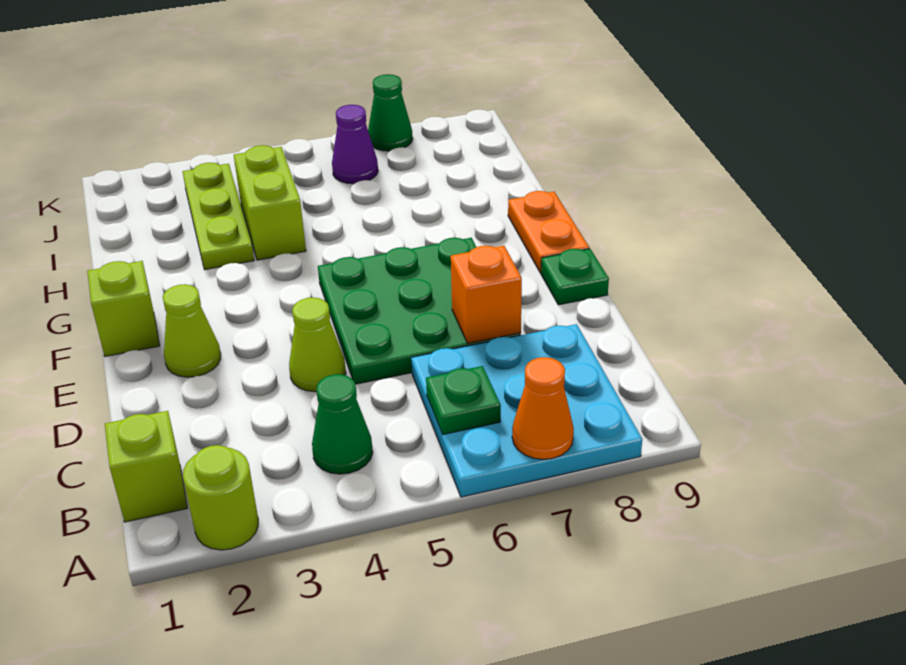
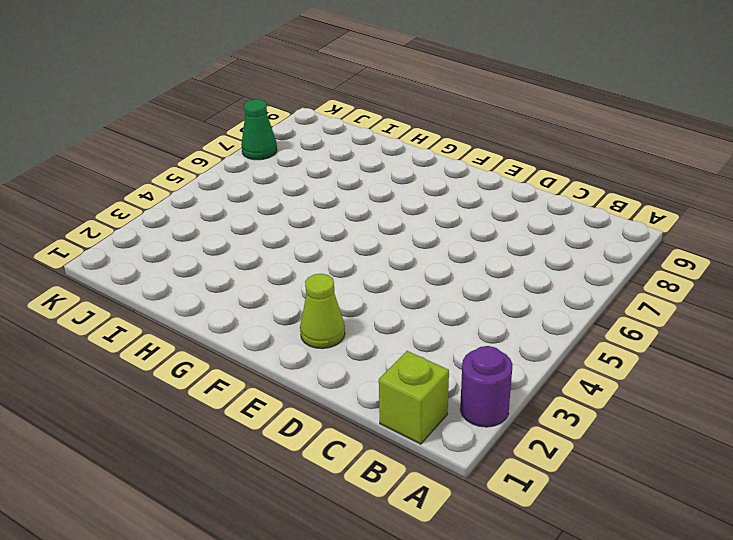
purple 1x1 round brick [460,346,513,427] -> lime 1x1 round brick [183,445,258,550]
none -> cyan 3x3 plate [411,324,642,497]
none -> green 1x1 cone [312,374,373,474]
none -> lime 1x1 cone [289,297,346,392]

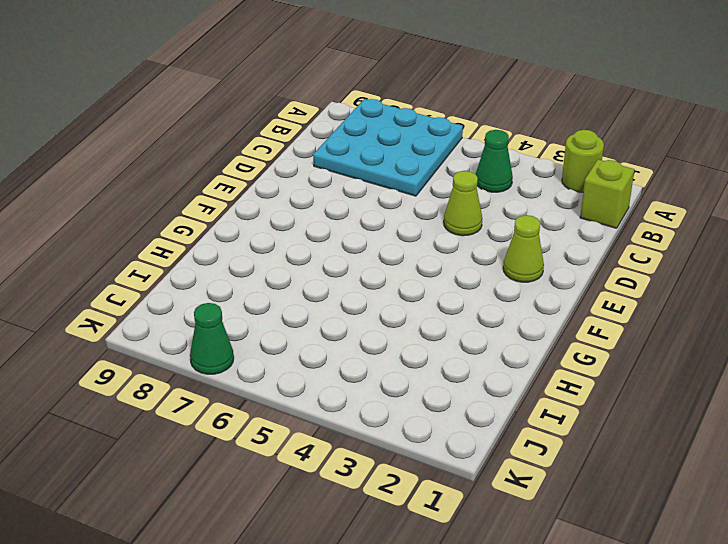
none -> green 3x3 plate [318,238,521,384]
none -> green 1x1 plate [541,249,609,305]
none -> lime 1x1 brick [87,261,160,357]

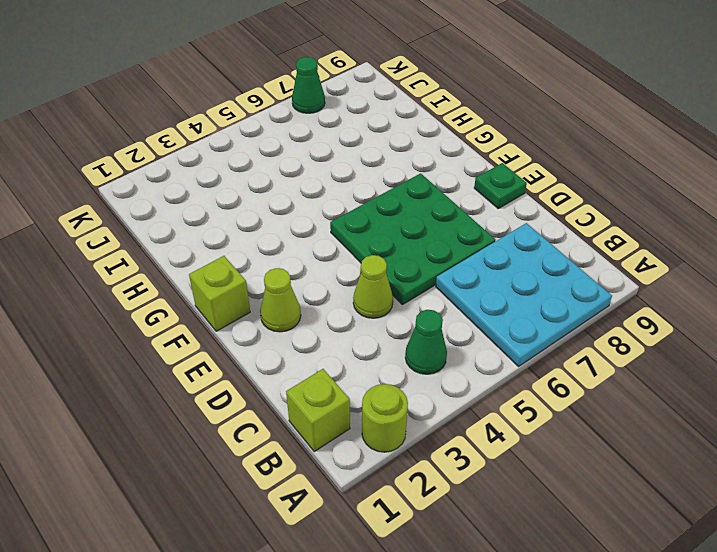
none -> orange 1x2 plate [508,191,589,273]
none -> lime 1x3 plate [183,163,254,270]
none -> lime 1x2 brick [234,145,306,260]

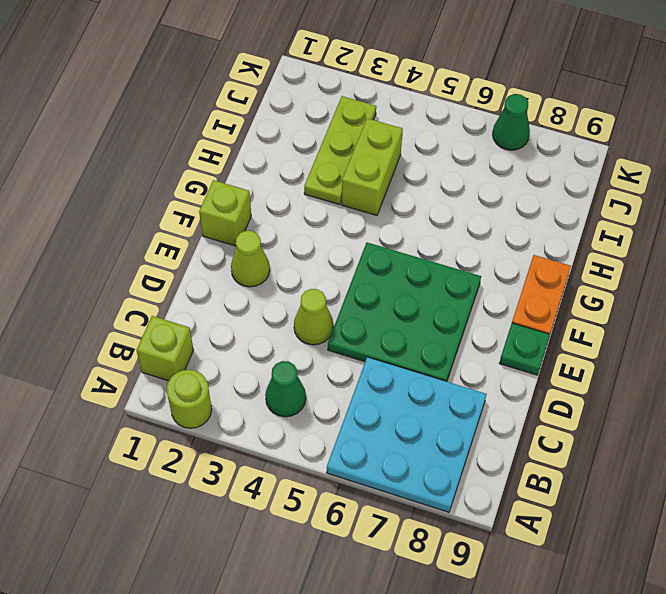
none -> purple 1x1 cone [332,105,378,184]
none -> orange 1x1 cone [512,357,574,459]
none -> green 1x1 plate [426,366,501,434]

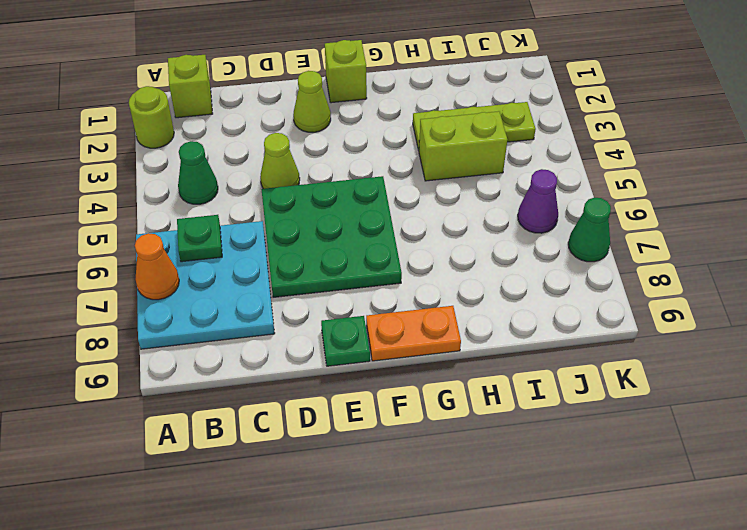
none -> orange 1x1 brick [451,246,522,343]

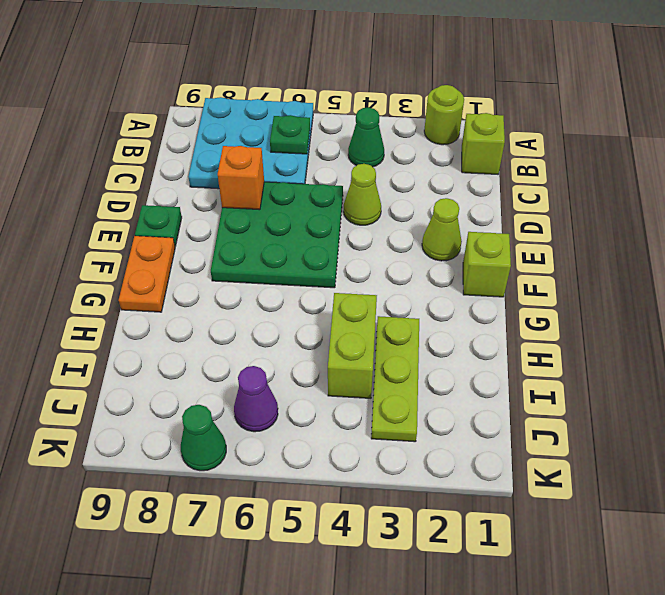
none -> orange 1x1 cone [512,357,574,459]

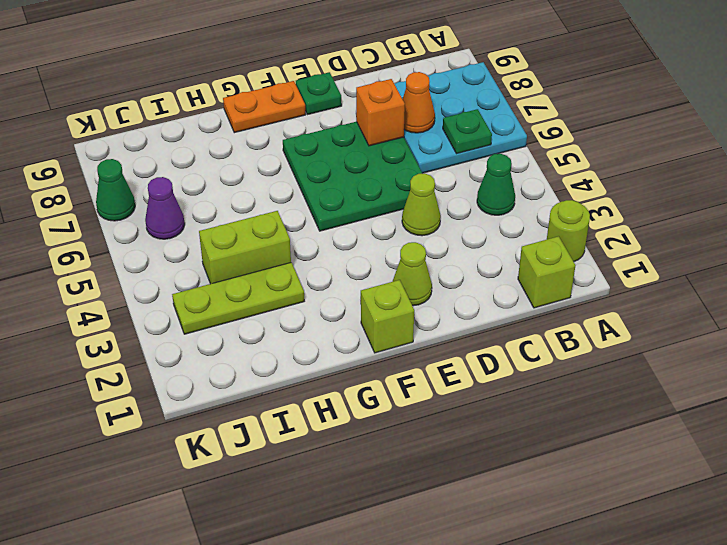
orange 1x1 cone [403,72,435,133] -> orange 1x1 cone moved to [512,357,574,459]

